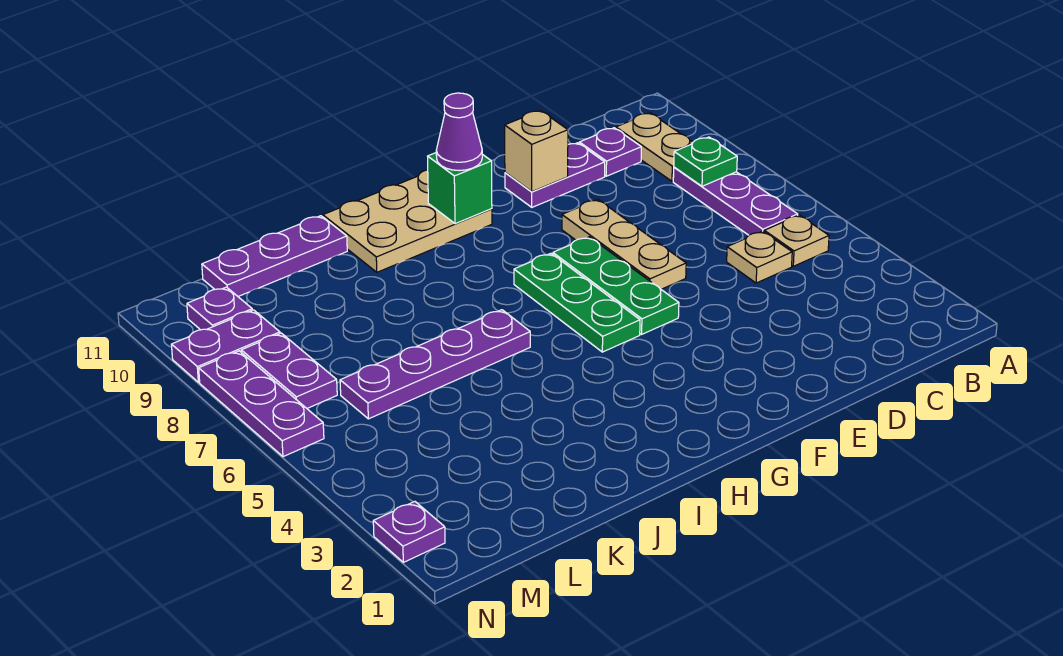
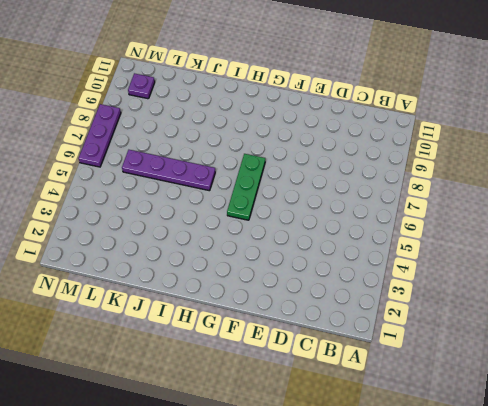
none -> tan 1x1 plate [764,215,829,266]
none -> purple 1x3 plate [673,167,798,235]
none -> tan 1x2 plate [616,113,693,181]

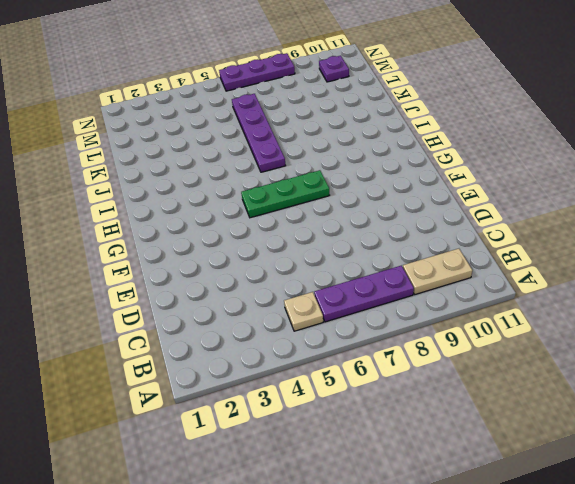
none -> tan 1x1 plate [727,231,792,283]
none -> purple 1x1 plate [579,128,641,176]
none -> purple 1x2 plate [505,143,605,207]

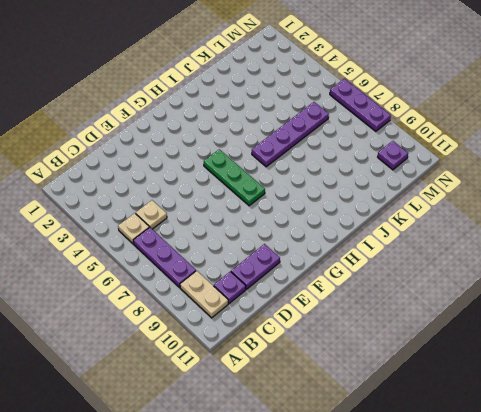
none -> tan 1x3 plate [562,199,686,289]
none -> green 1x3 plate [553,237,679,334]
none -> tan 2x3 plate [323,170,492,272]

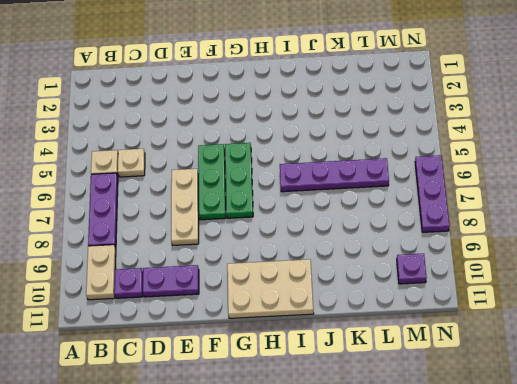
none -> purple 1x3 plate [202,216,347,296]
none -> purple 1x2 plate [241,333,337,408]
none -> purple 1x2 plate [171,310,280,382]

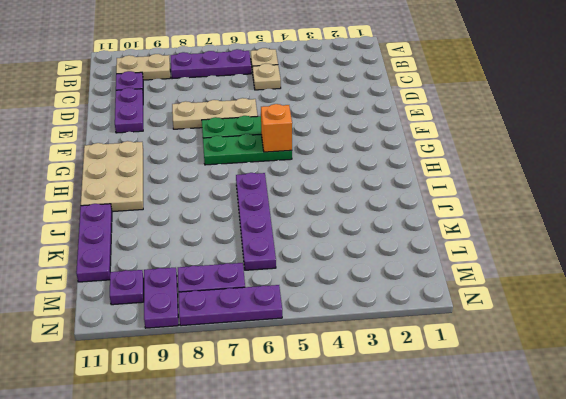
orange 1x1 brick [261,104,292,152] -> none
none -> purple 1x1 plate [373,502,445,562]
none -> green 1x1 plate [674,137,737,186]
none -> tan 1x1 brick [505,111,568,192]

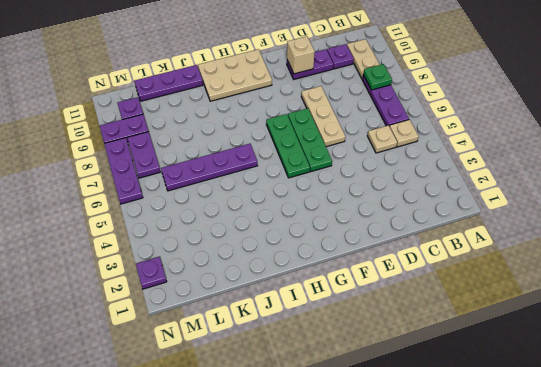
none -> green 1x1 brick [428,153,492,224]
none -> purple 1x1 cone [436,93,482,171]

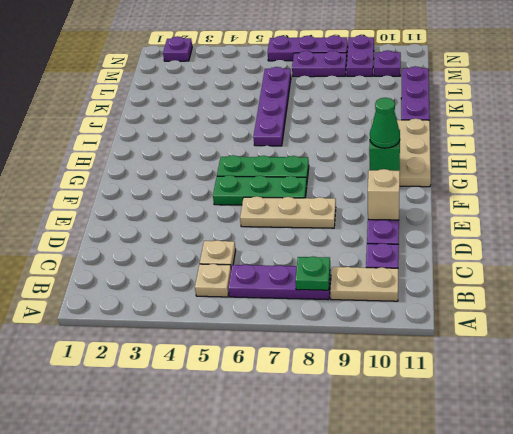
green 1x1 cone [370,98,400,148] -> purple 1x1 cone [436,93,482,171]

